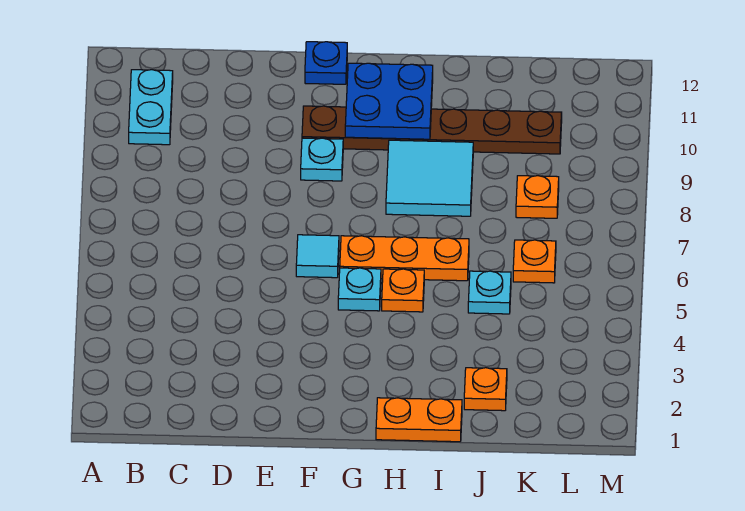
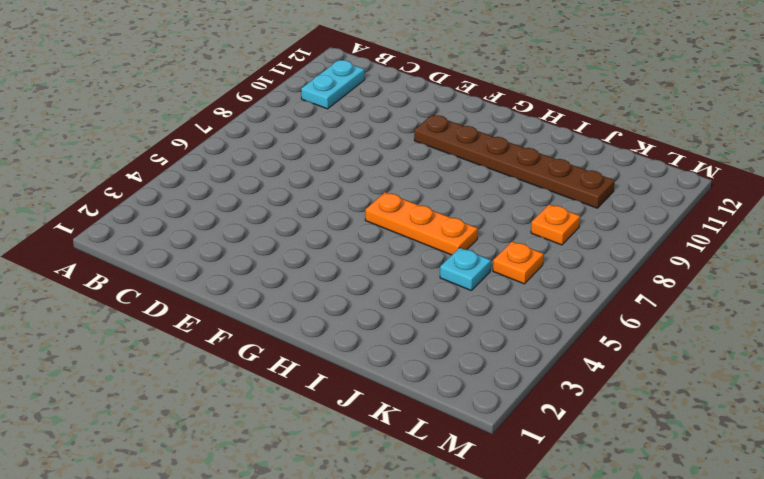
none -> cyan 1x1 tile [296,235,339,278]
none -> cyan 1x1 plate [301,138,343,181]
none -> blue 1x1 plate [305,42,347,84]

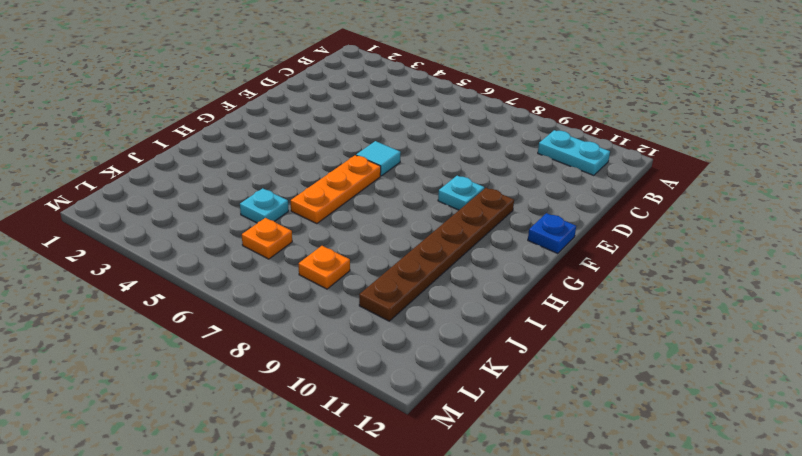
none -> cyan 1x1 plate [338,268,381,311]
none -> orange 1x2 plate [376,398,462,442]
none -> orange 1x1 plate [382,269,424,312]

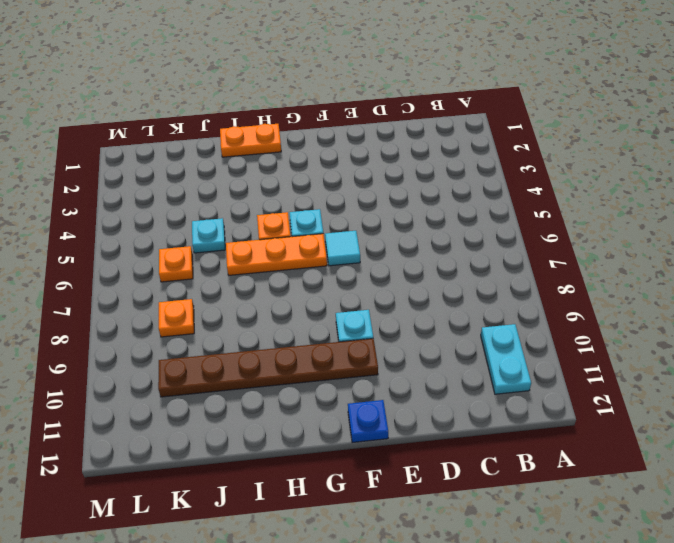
none -> cyan 2x2 tile [386,140,473,216]
none -> orange 1x1 plate [464,368,507,411]
none -> blue 2x2 plate [345,63,433,139]

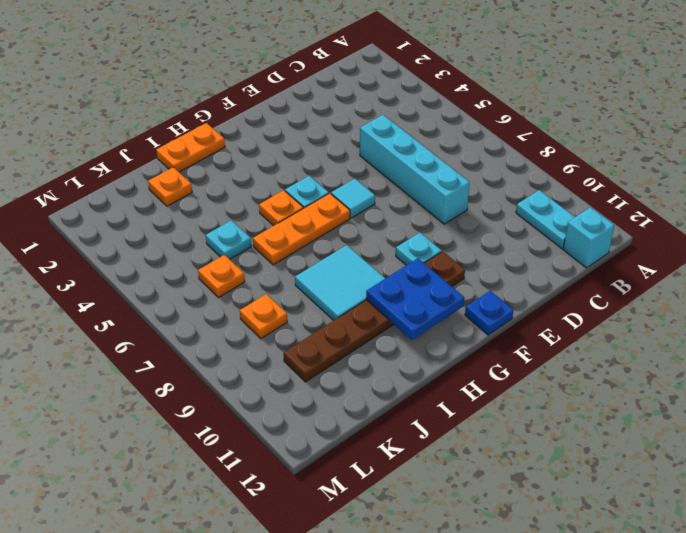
cyan 1x1 brick [563,207,614,268] -> none
cyan 1x4 brick [360,115,470,224] -> none

